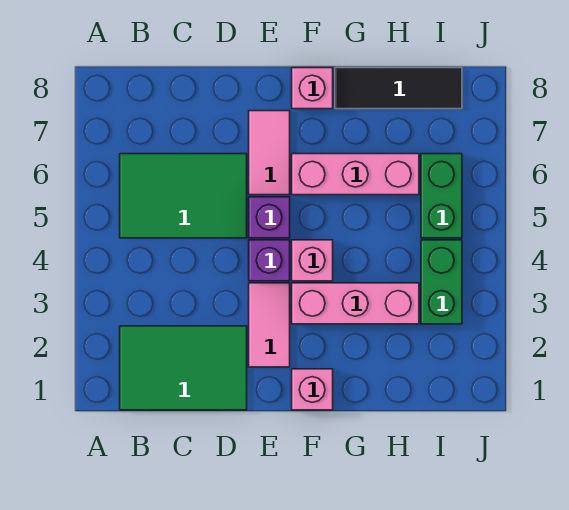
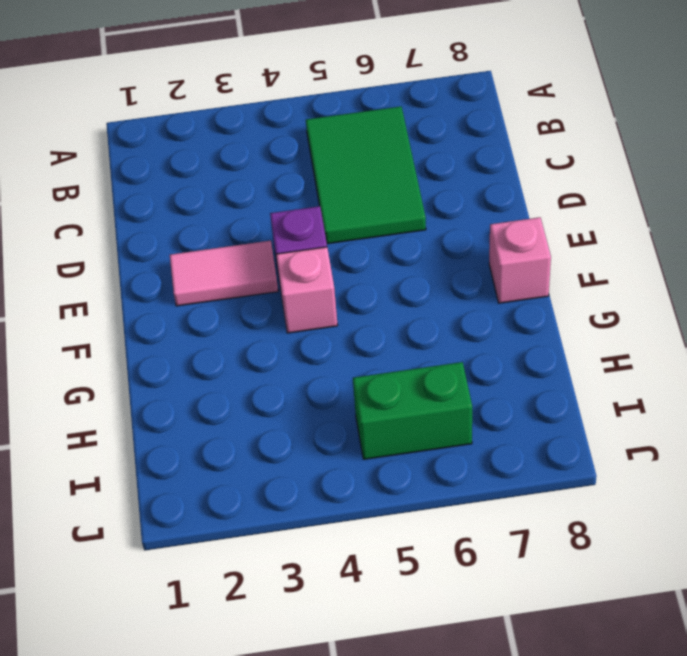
none -> green 2x3 tile [120,326,247,410]
none -> purple 1x1 brick [249,197,290,238]
none -> pink 1x2 tile [249,111,290,195]

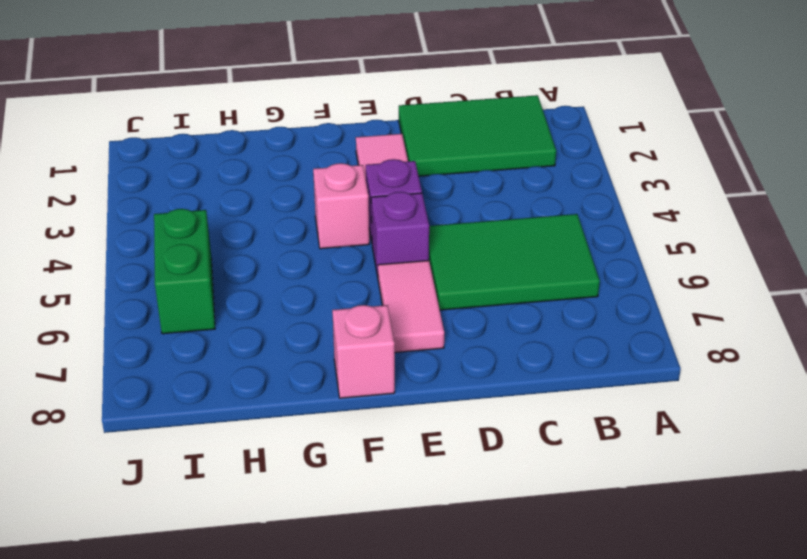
none -> pink 1x1 brick [292,369,333,410]
none -> pink 1x3 brick [292,283,419,324]
none -> pink 1x3 brick [292,154,419,195]

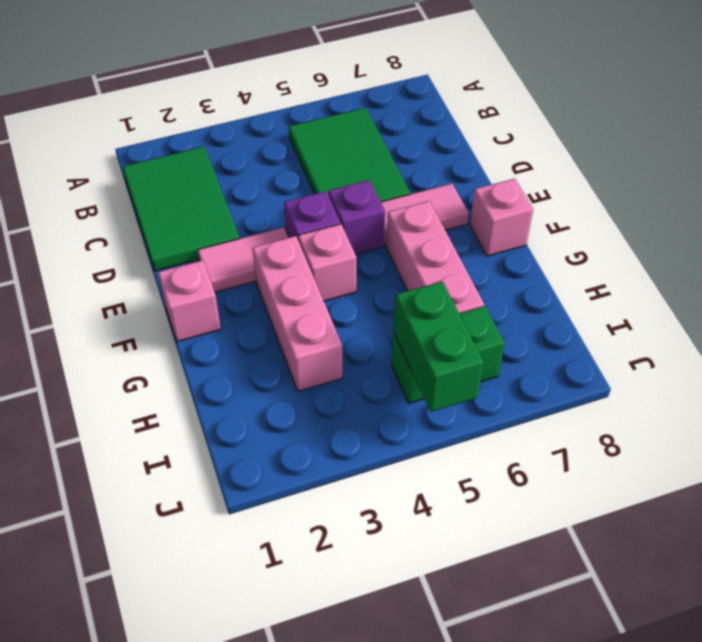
green 1x2 brick [394,281,484,412] -> green 1x2 brick turned to [421,240,462,324]
none -> black 1x3 tile [335,68,462,109]

